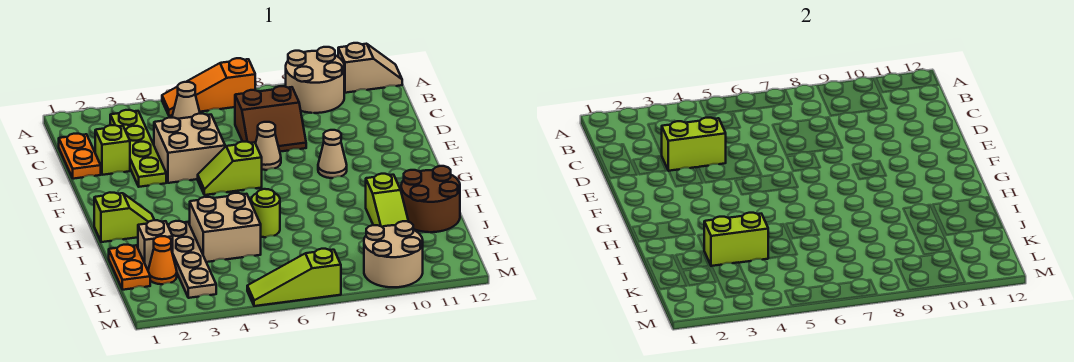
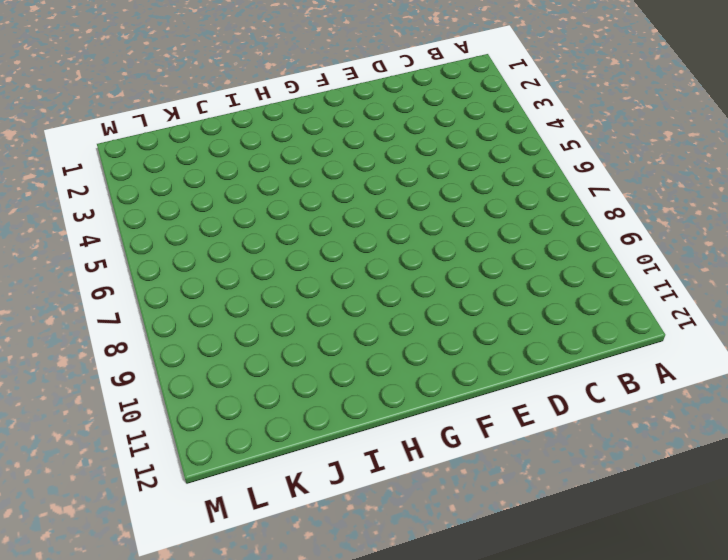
none -> orange 1x3 slope [162,58,255,116]
none -> tan 2x2 round brick [286,47,344,113]
none -> tan 1x2 slope [338,43,402,93]

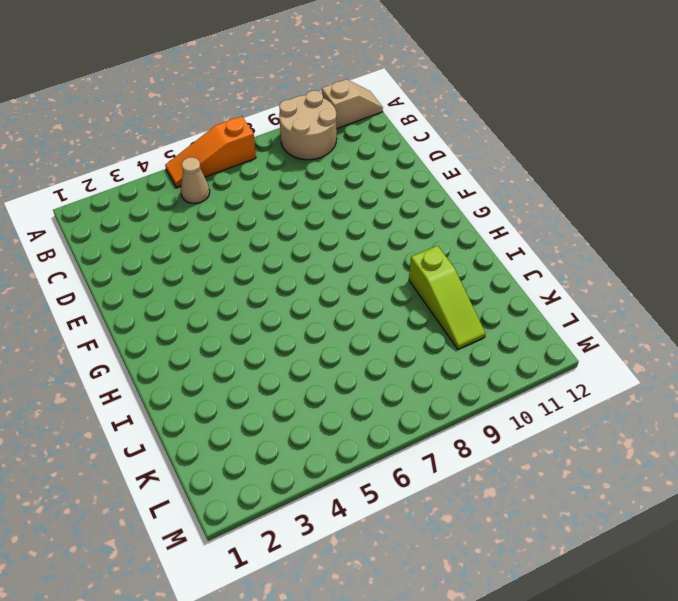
none -> lime 1x4 plate [110,110,166,187]
none -> orange 1x2 plate [59,134,101,179]
none -> brown 2x2 slope [235,86,306,152]

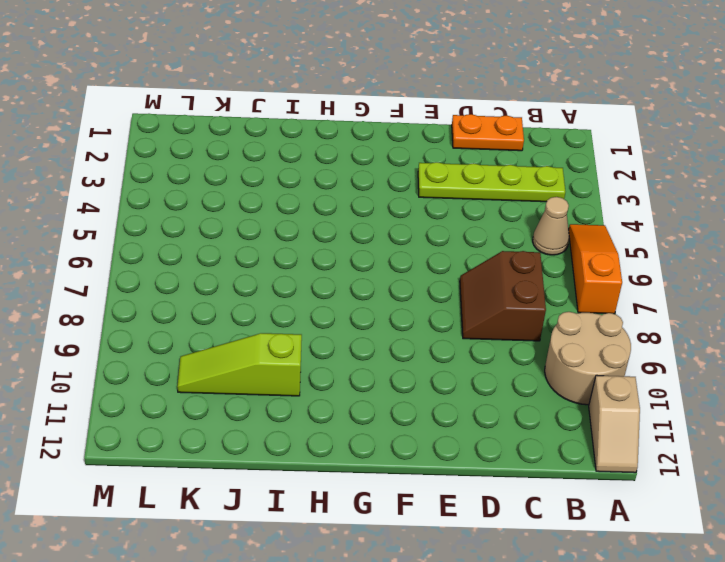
none -> lime 1x1 brick [95,125,130,175]
none -> tan 2x2 brick [154,114,225,183]
none -> tan 1x1 cone [255,122,281,170]

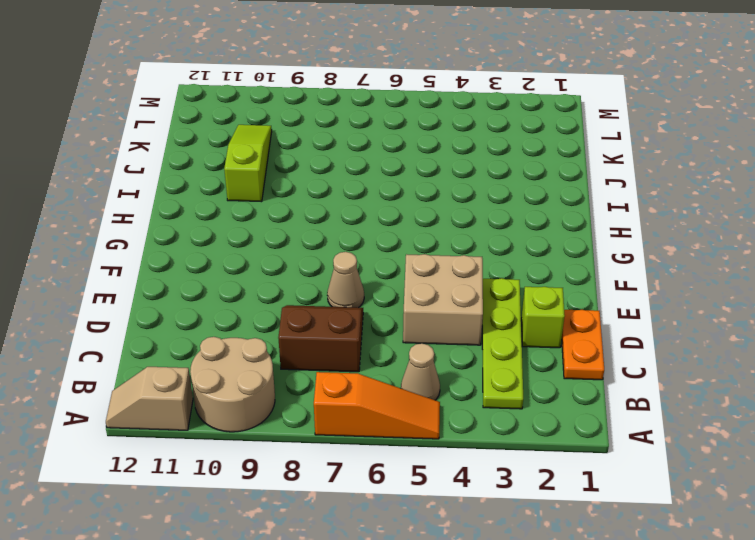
none -> lime 1x2 slope [198,142,262,195]
none -> tan 1x1 cone [318,130,347,178]
none -> lime 1x2 slope [94,193,154,242]

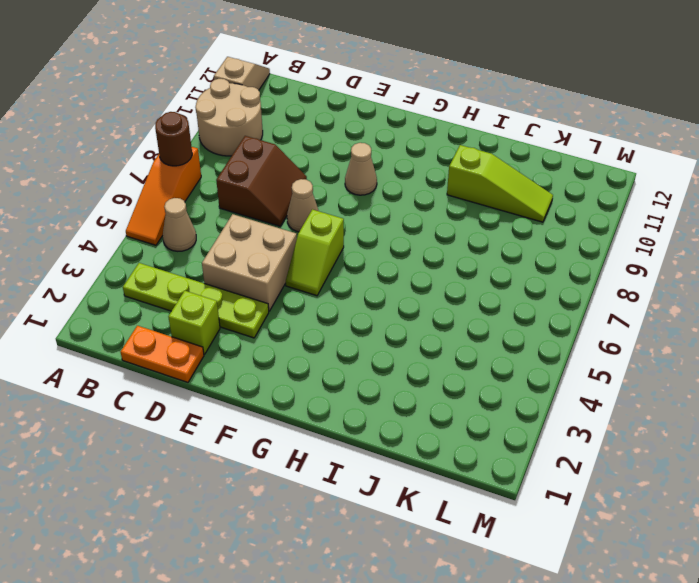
brown 1x1 round brick [155,112,192,166] -> none
none -> lime 1x2 slope [94,193,154,242]
none -> tan 1x4 plate [168,221,216,298]
none -> tan 2x2 brick [190,193,261,262]

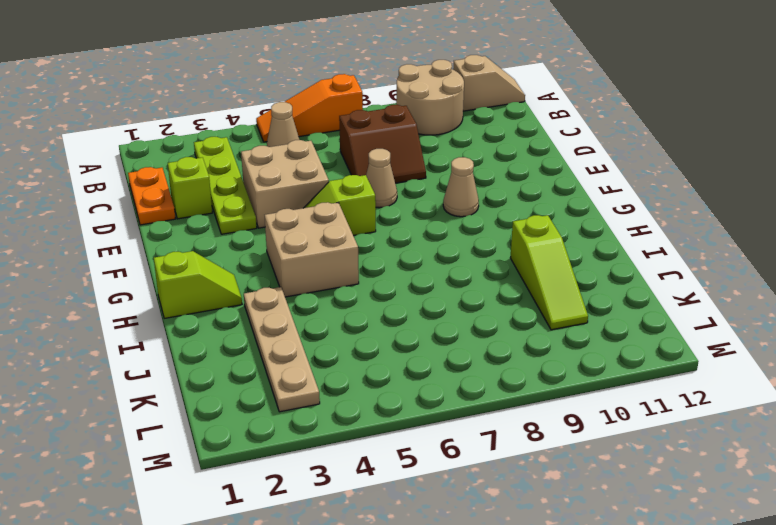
tan 2x2 brick [265,202,359,297] -> tan 2x2 brick moved to [190,193,261,262]
none -> lime 1x1 round brick [251,189,280,237]
none -> brown 2x2 round brick [401,166,460,232]
none -> orange 1x2 plate [109,245,150,290]

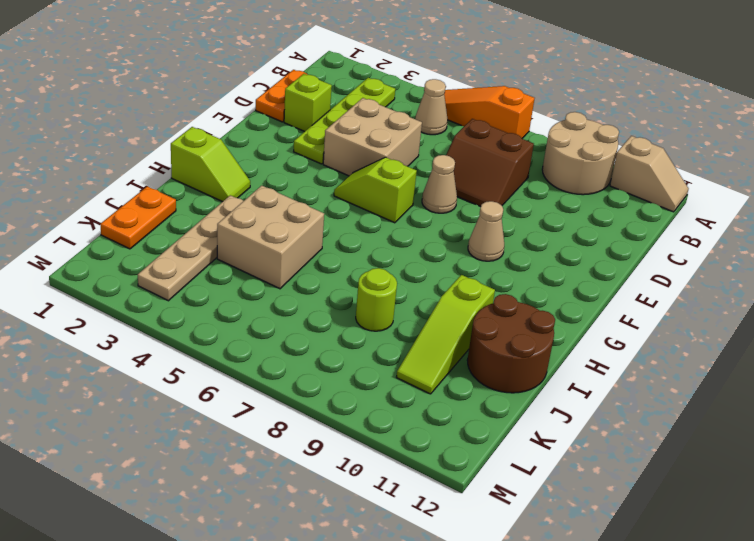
lime 1x1 round brick [356,268,397,331] -> lime 1x1 round brick moved to [251,189,280,237]
none -> tan 1x1 brick [138,220,173,270]
none -> orange 1x1 cone [148,236,177,284]
none -> tan 2x2 round brick [364,221,423,287]

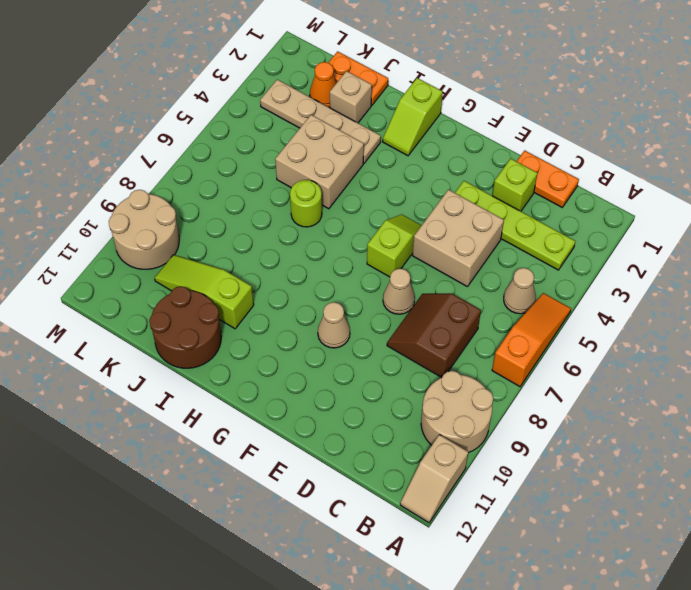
none -> lime 1x3 slope [247,249,341,306]
none -> lime 1x2 brick [662,118,726,171]
none -> lime 1x2 brick [704,213,768,266]

